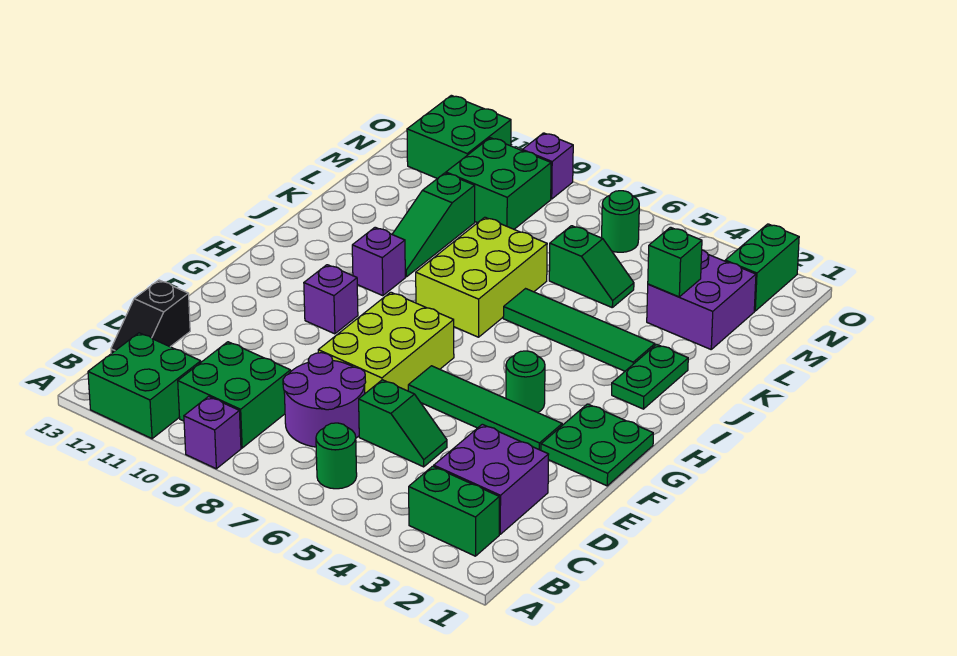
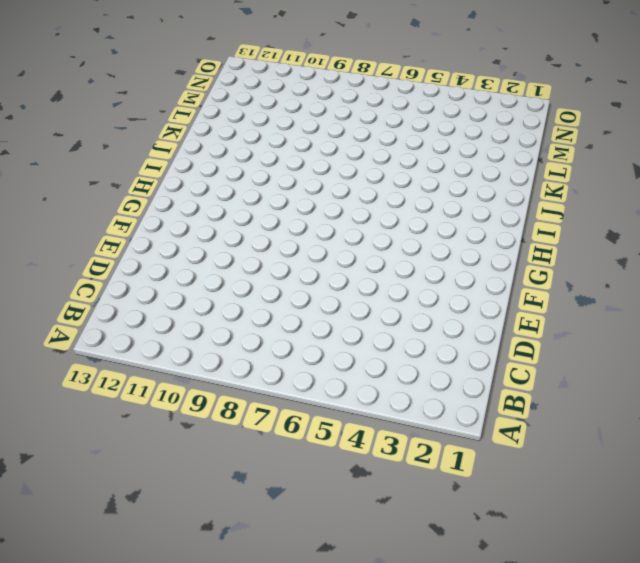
none -> purple 1x1 brick [184,396,241,469]
none -> green 2x2 brick [88,333,201,439]
none -> green 1x2 brick [409,466,499,556]

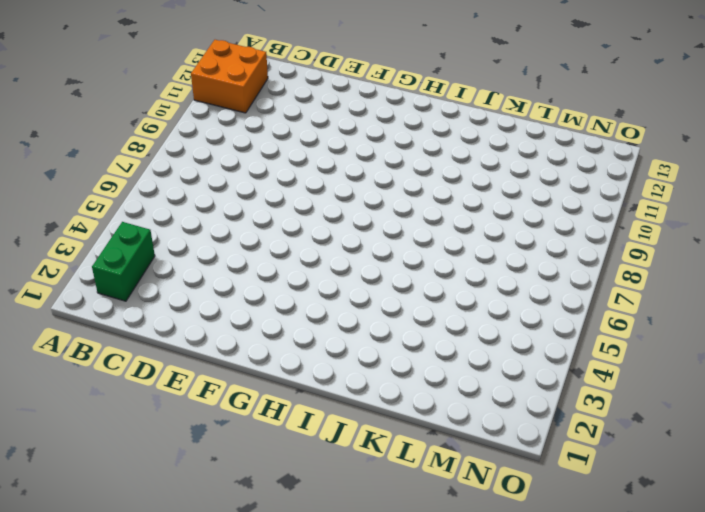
orange 2x2 brick [191,40,268,113] -> green 2x2 brick [88,333,201,439]
none -> purple 1x1 brick [184,396,241,469]
none -> green 1x1 round brick [316,423,357,489]
none -> green 2x2 brick [178,342,291,448]

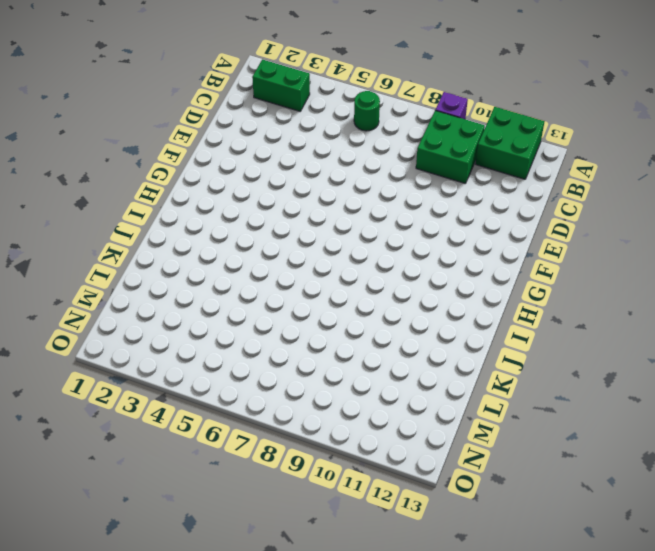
none -> purple 2x2 brick [434,424,549,534]
none -> purple 2x2 round brick [283,353,366,447]
none -> black 1x2 slope [111,280,190,354]

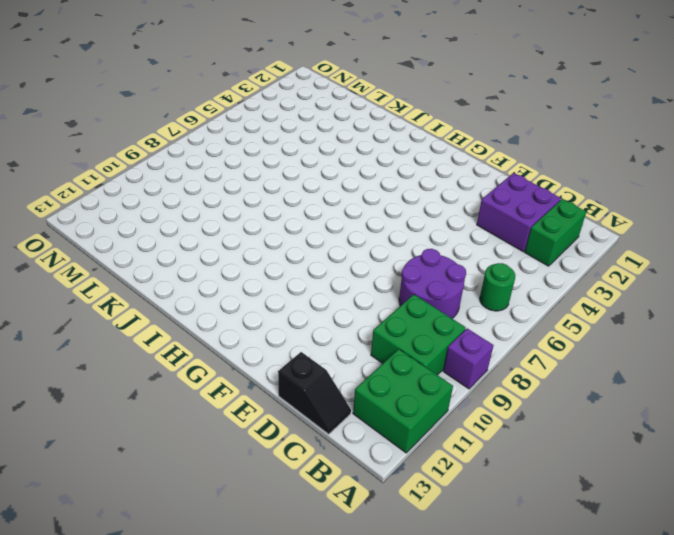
none -> green 1x2 slope [359,380,447,467]
none -> lime 2x3 brick [318,292,454,393]
none -> green 2x2 plate [541,404,653,486]

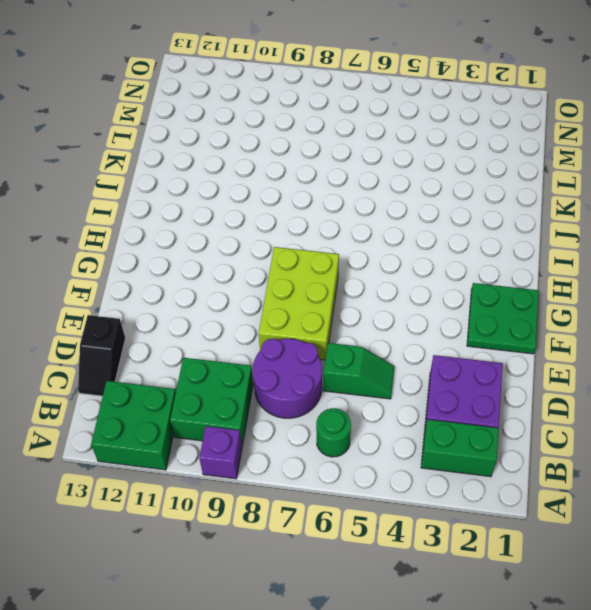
none -> green 1x4 tile [408,366,562,450]
none -> green 1x1 round brick [506,351,545,413]
none -> purple 1x1 brick [304,265,358,334]

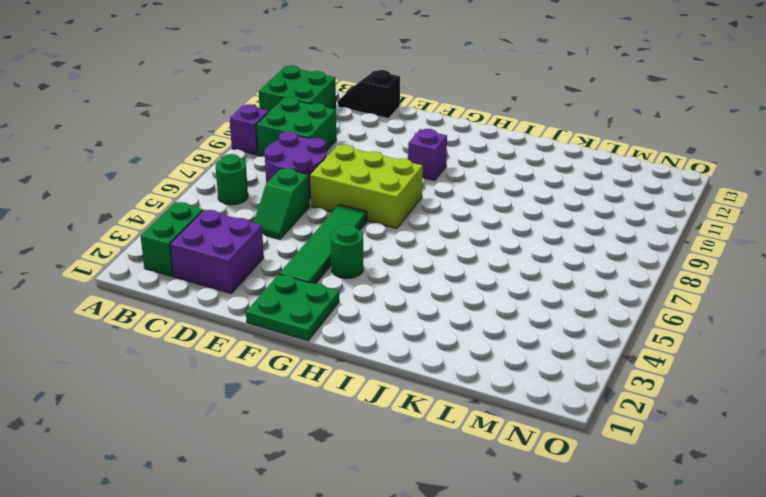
none -> green 1x2 plate [612,344,688,409]
none -> lime 2x3 brick [416,217,547,337]
none -> purple 1x1 brick [352,227,405,296]

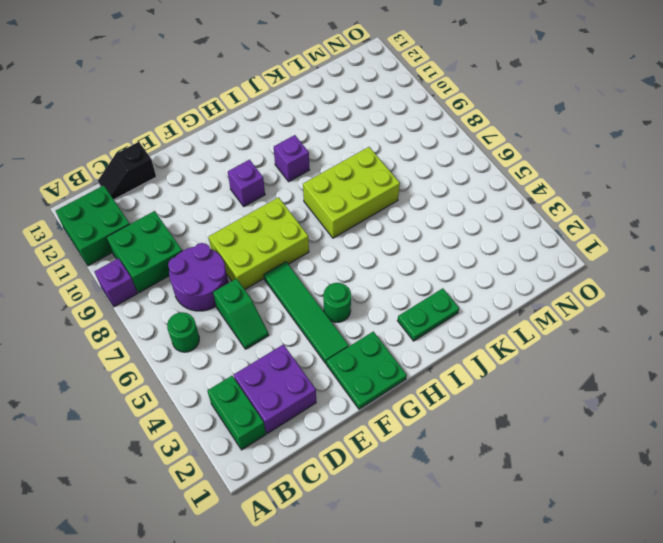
none -> green 1x4 tile [503,289,655,371]
none -> green 1x3 slope [392,173,475,277]
none -> purple 2x2 brick [647,250,756,349]

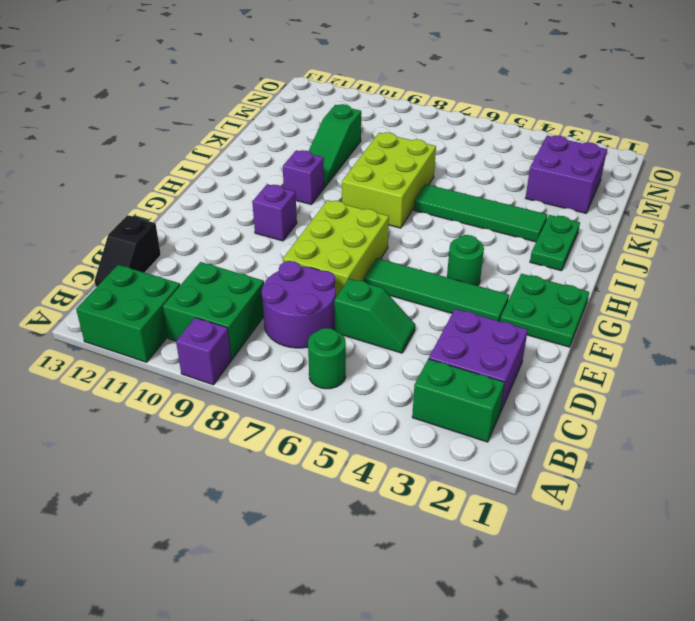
none -> green 1x2 slope [549,226,634,307]
none -> green 2x2 brick [446,138,551,229]
none -> green 1x2 brick [725,224,799,311]

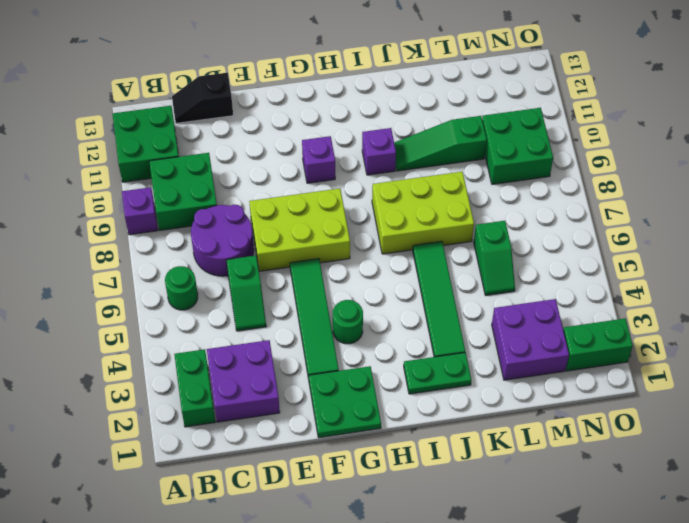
none -> green 1x1 round brick [602,191,639,252]
none -> green 2x2 brick [407,95,511,179]
none -> purple 1x1 brick [522,133,573,199]

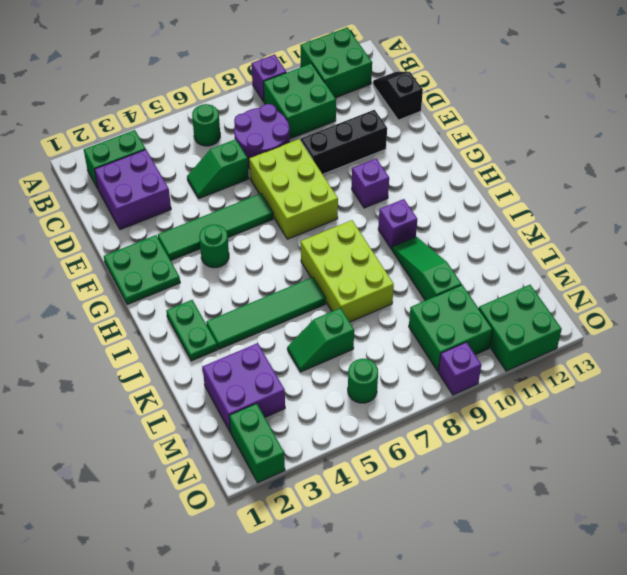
black 1x3 brick [301,110,387,174] -> none
none -> green 1x1 brick [648,227,702,297]

